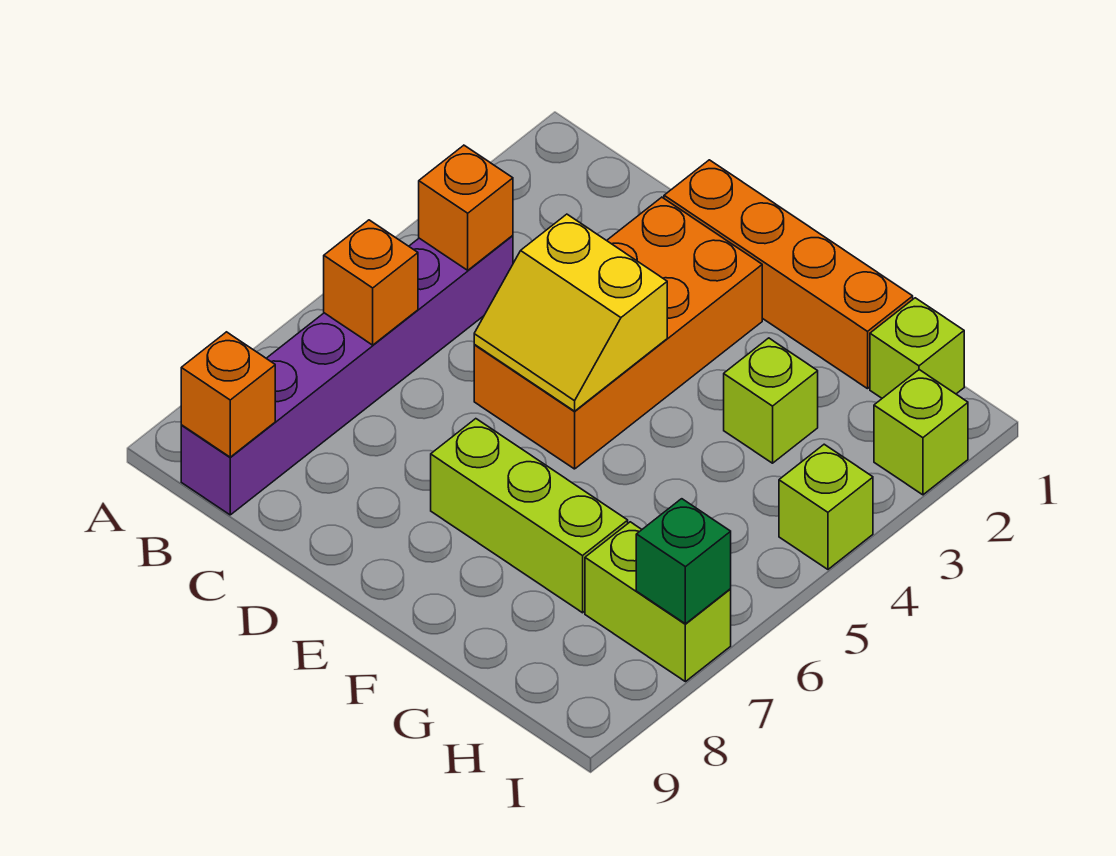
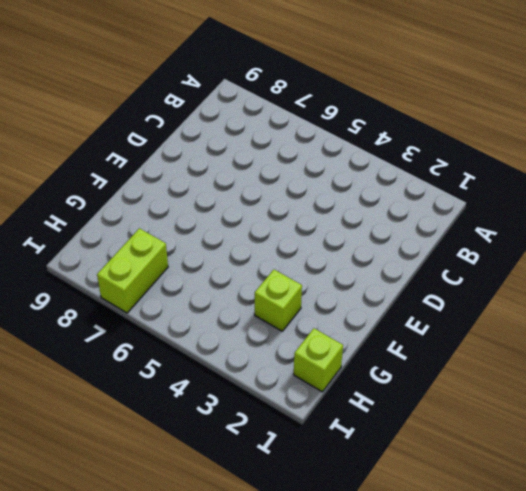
none -> purple 1x6 brick [181,236,513,515]
none -> orange 1x4 brick [664,160,913,389]
none -> orange 2x4 brick [474,197,762,469]

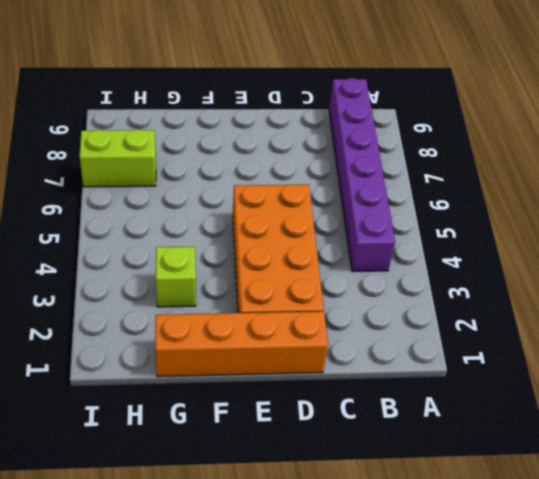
none -> lime 1x3 brick [431,419,628,613]
none -> lime 1x1 brick [870,298,964,398]
none -> lime 1x1 brick [874,370,968,495]

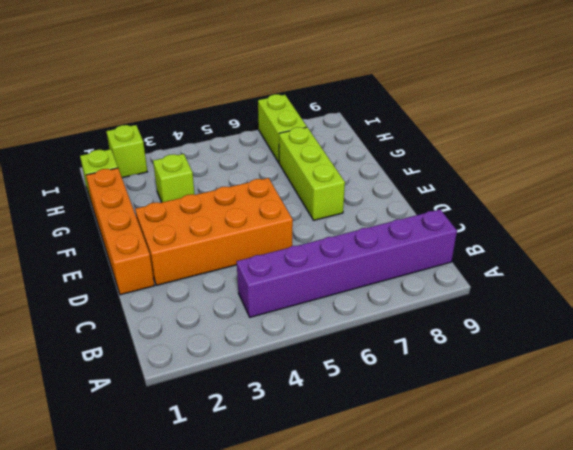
none -> lime 1x1 brick [779,444,873,569]
none -> orange 1x1 brick [419,145,513,270]
none -> orange 1x1 brick [324,220,418,345]

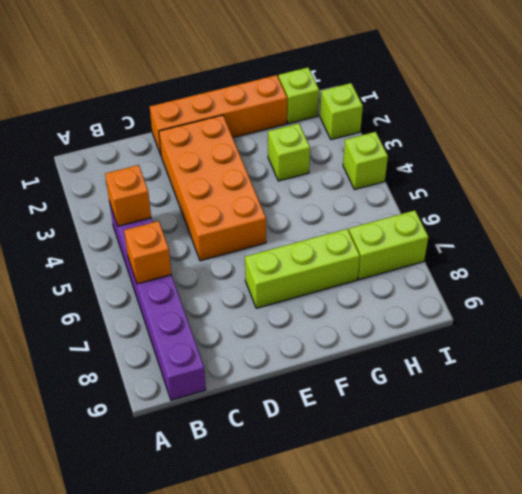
none -> orange 1x1 brick [181,332,275,457]
none -> yellow 2x2 slope [474,214,667,411]
none -> green 1x1 brick [636,499,731,624]

